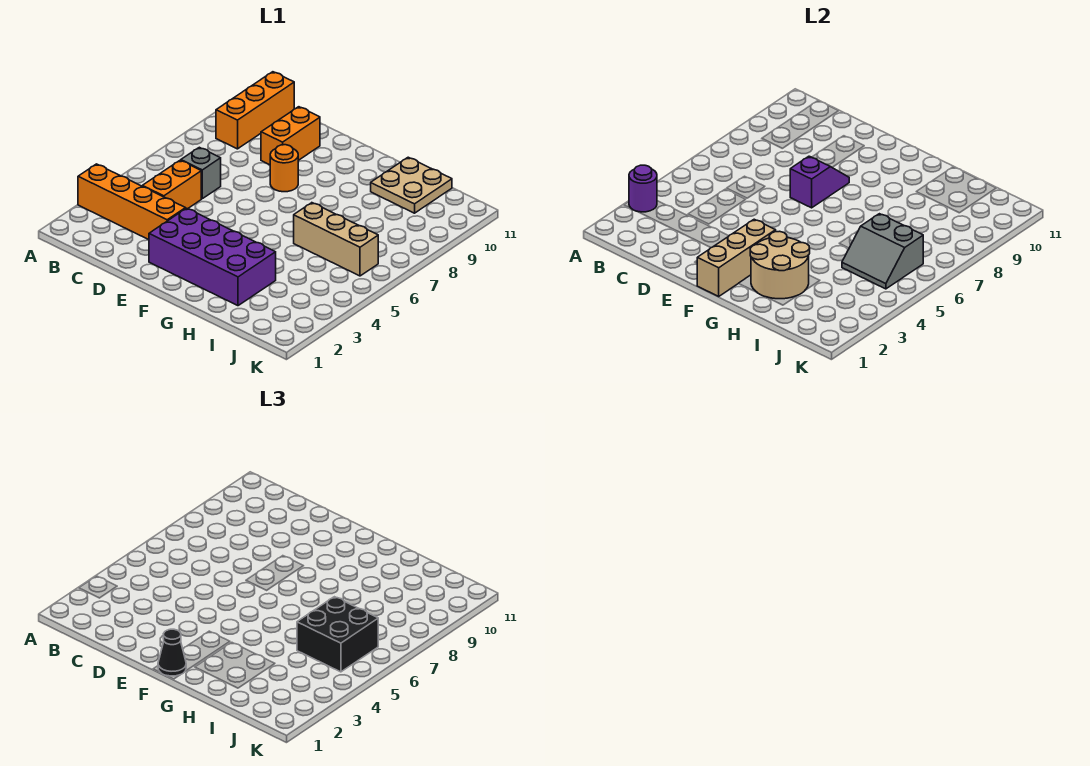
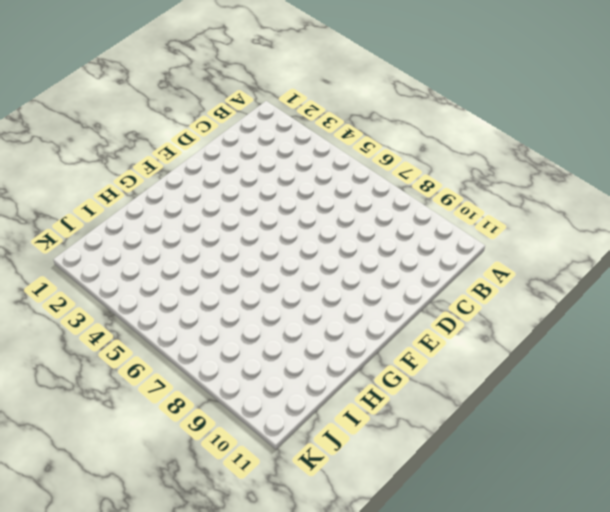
none -> orange 1x4 brick [78,164,185,240]
none -> orange 1x3 brick [216,72,294,149]
none -> orange 1x2 brick [142,160,201,209]

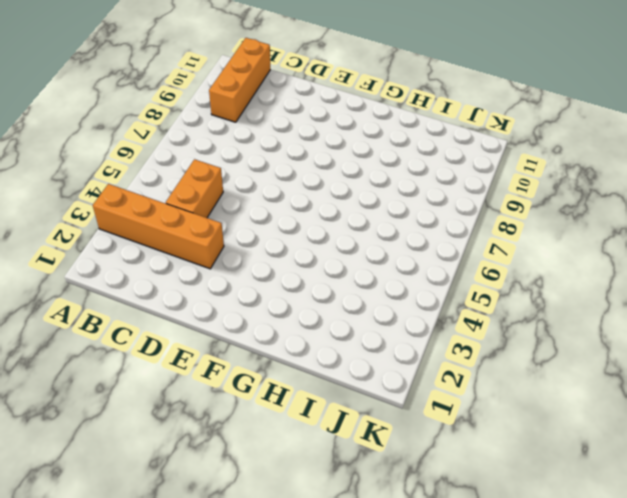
none -> grey 1x1 brick [181,147,221,199]
none -> orange 1x2 brick [261,107,320,165]
none -> purple 2x4 brick [149,208,276,306]

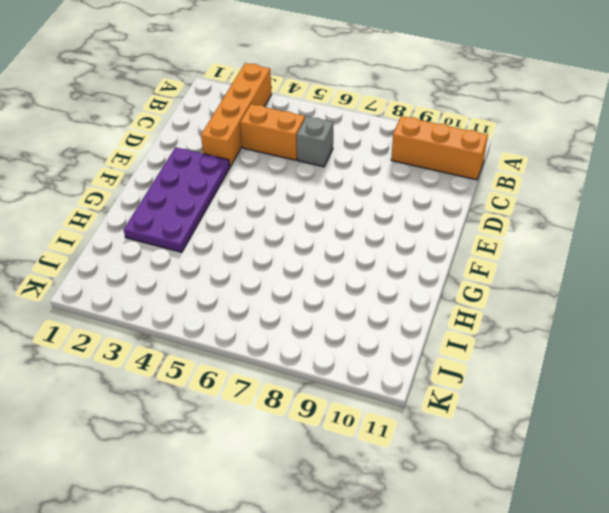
purple 2x4 plate [124,147,230,252] -> purple 2x4 brick [149,208,276,306]
none -> orange 1x2 brick [261,107,320,165]
none -> orange 1x1 round brick [270,145,298,192]
none -> tan 1x3 brick [294,203,378,276]

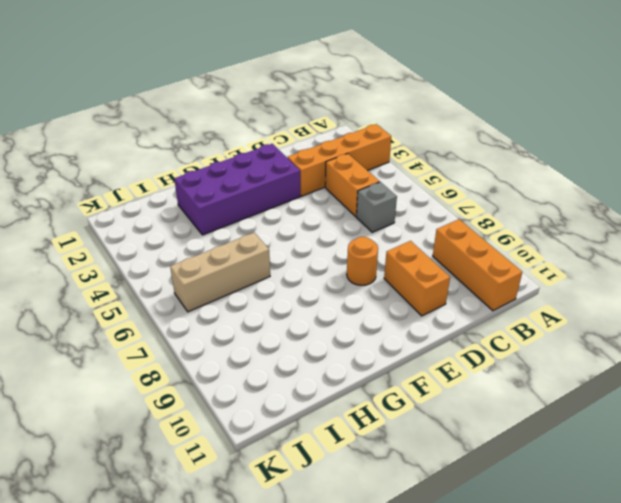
none -> tan 2x2 plate [371,157,452,213]
none -> purple 1x1 round brick [629,165,657,212]
none -> purple 1x2 slope [790,156,849,208]

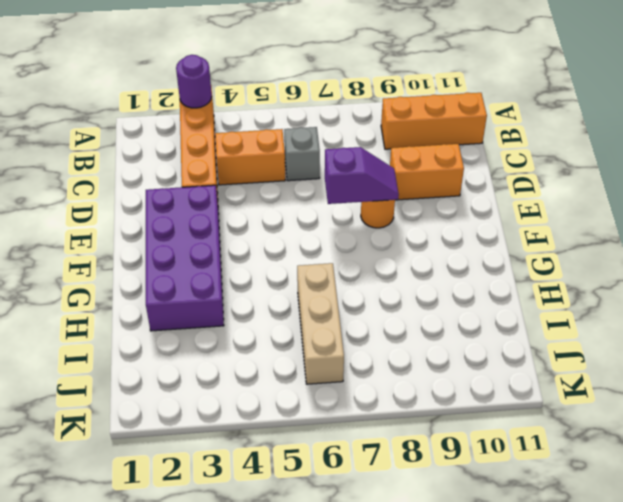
none -> tan 2x2 plate [371,157,452,213]
none -> tan 1x3 brick [697,219,776,296]
none -> tan 2x2 round brick [750,231,810,299]

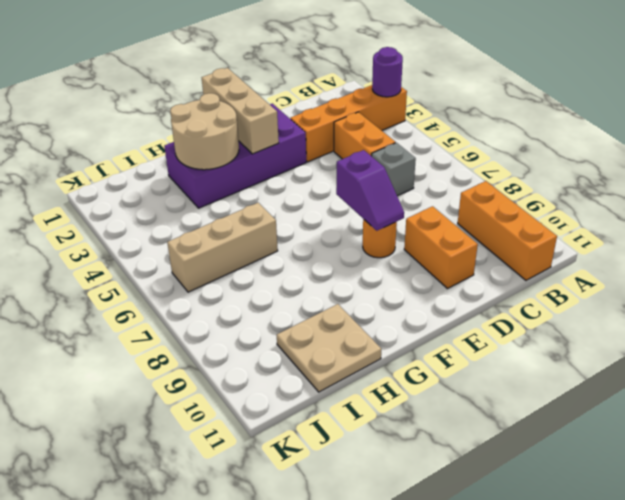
none -> grey 2x2 slope [842,214,923,289]
none -> black 1x1 cone [158,629,186,676]
none -> black 2x2 brick [297,597,378,672]

